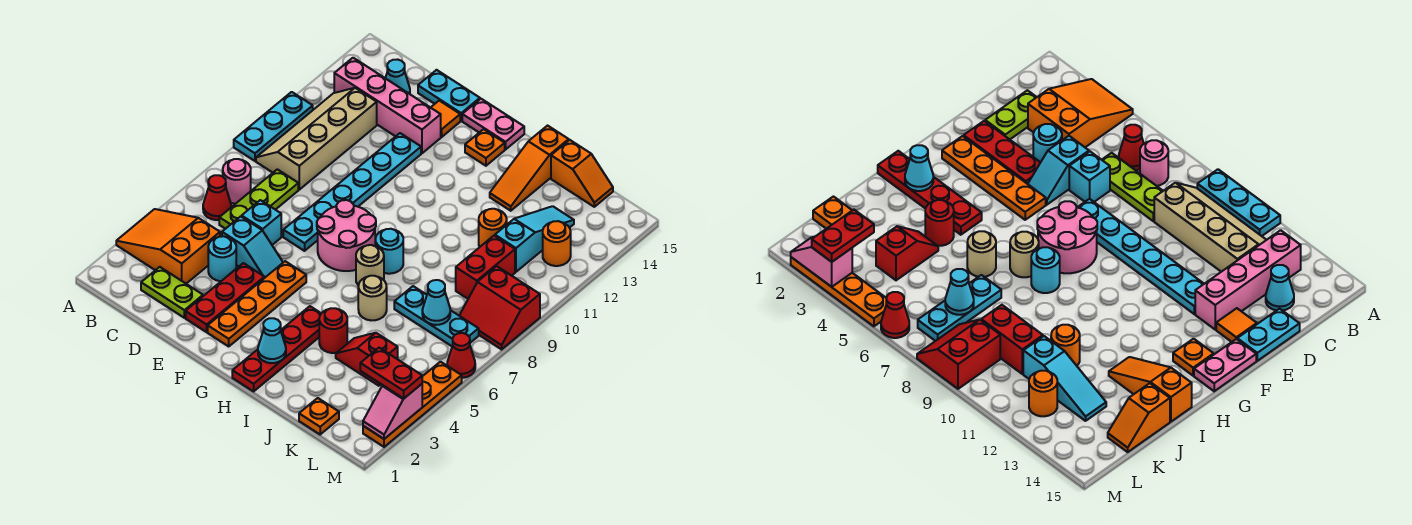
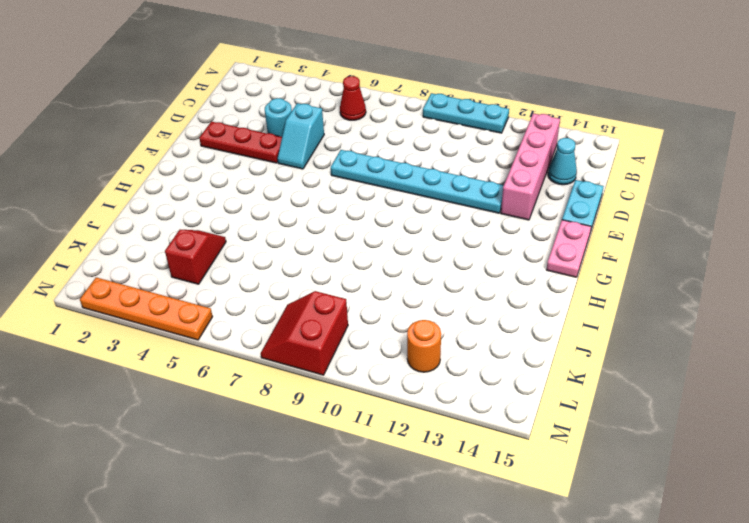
none -> orange 2x3 slope [116,209,220,284]
none -> pink 1x1 round brick [223,159,251,204]
none -> tan 2x4 slope [256,88,377,190]
none -> lime 1x2 plate [141,267,203,318]

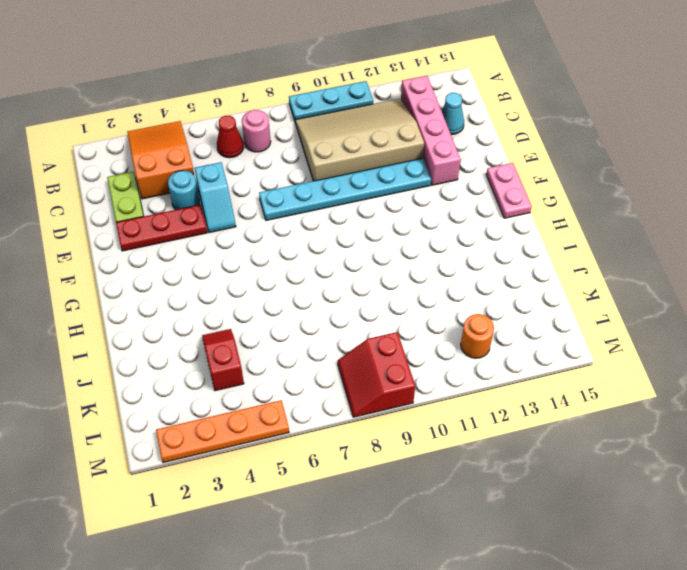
tan 3x4 slope [295,99,424,181] -> tan 2x4 slope [256,88,377,190]
none -> lime 1x3 plate [219,169,298,229]
none -> cyan 1x1 brick [242,200,281,245]
none -> cyan 1x2 plate [418,70,480,121]
none -> orange 1x1 tile [431,101,460,137]

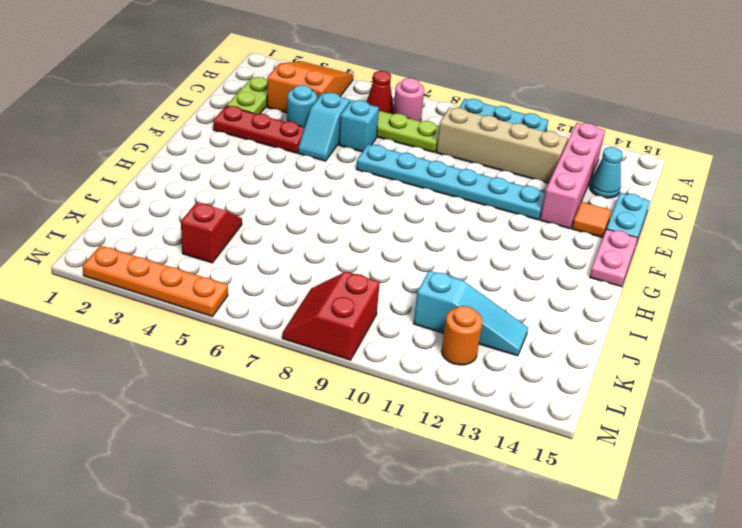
none -> orange 1x4 plate [208,261,306,346]
none -> pink 2x2 round brick [317,200,376,271]
none -> orange 1x1 plate [465,129,505,166]
none -> red 1x4 plate [232,306,321,391]

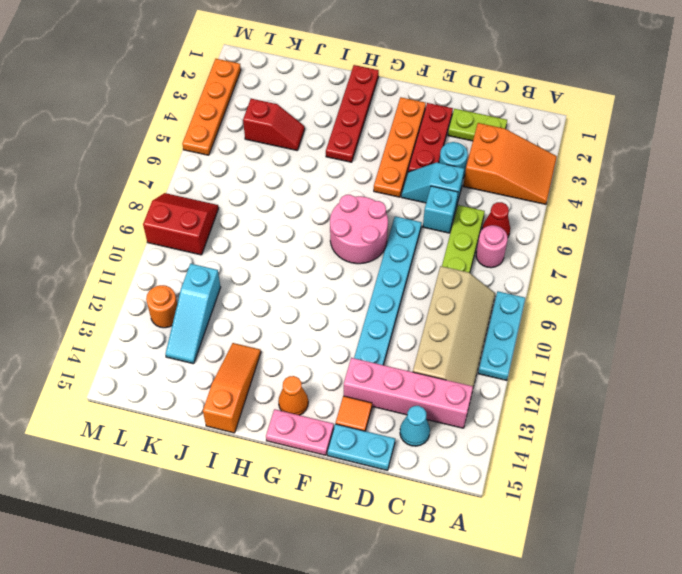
orange 1x1 cone [278,376,308,415] -> orange 1x1 plate [465,129,505,166]
none -> tan 1x1 round brick [356,245,384,285]
none -> cyan 1x1 round brick [375,229,403,274]
none -> red 1x1 round brick [319,308,347,353]
none -> tan 1x1 round brick [358,276,387,320]

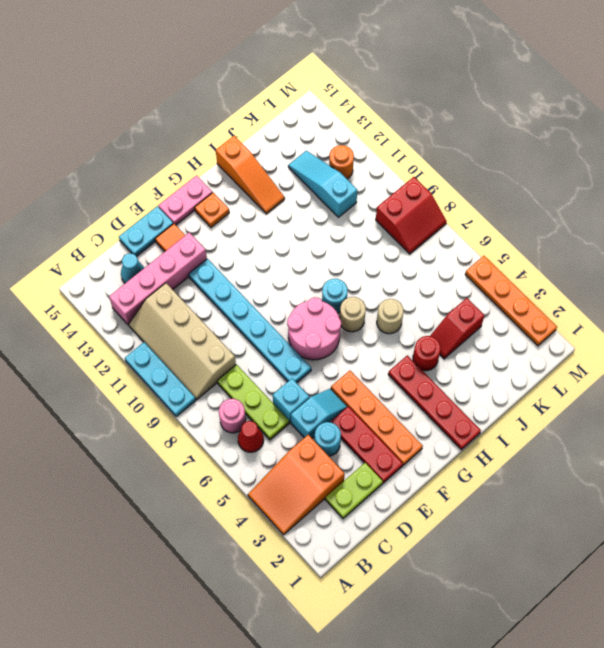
none -> cyan 1x3 plate [394,286,479,346]
none -> orange 1x1 round brick [479,209,507,247]
none -> orange 1x2 slope [551,140,613,207]
none -> orange 1x1 plate [299,398,339,434]

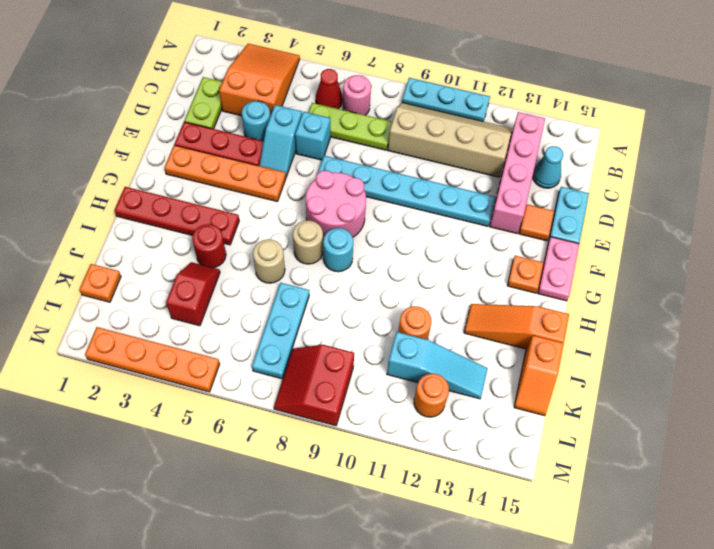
none -> red 1x2 brick [456,236,515,299]
none -> red 1x1 cone [447,333,475,378]
none -> cyan 1x1 cone [258,318,286,363]
none -> cyan 1x1 cone [422,280,450,325]

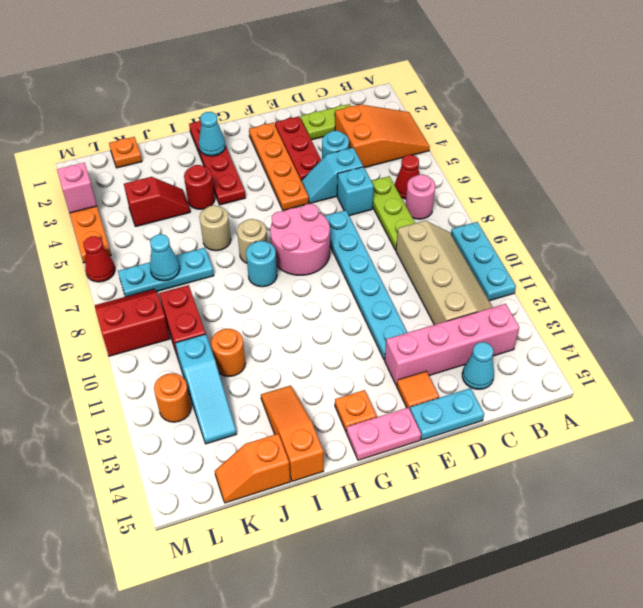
none -> red 1x2 plate [360,348,422,398]

